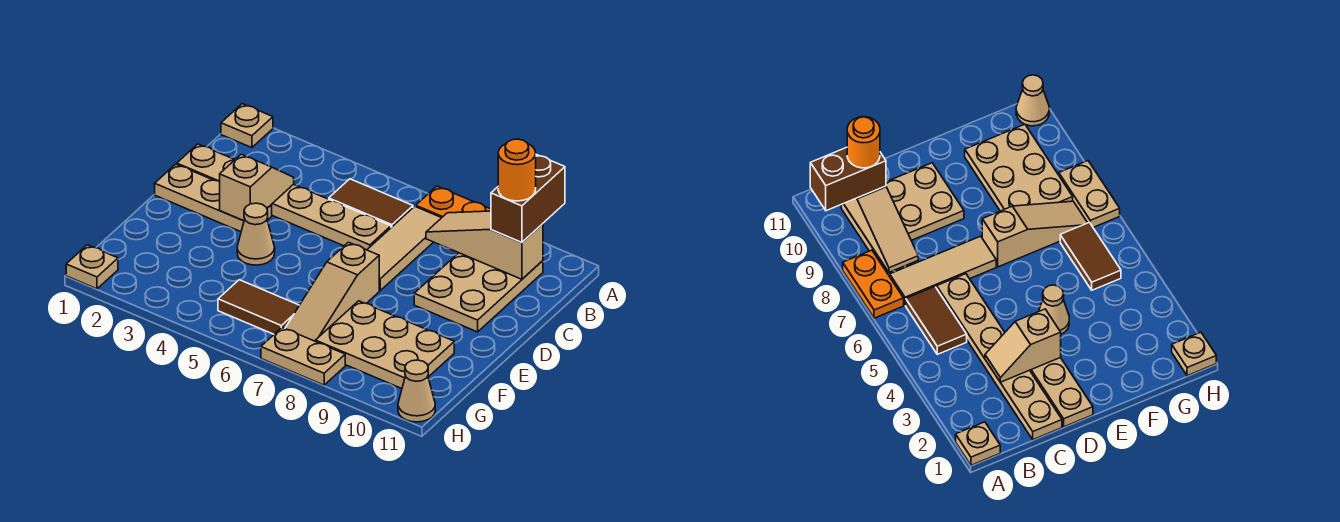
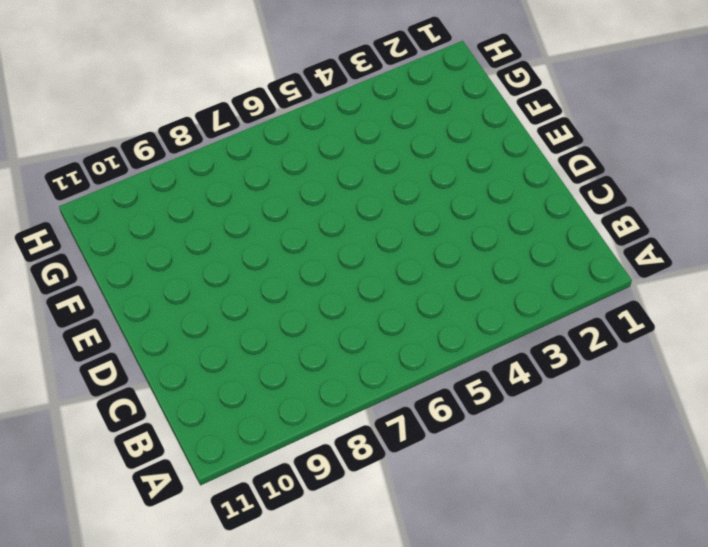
none -> tan 1x1 plate [221,104,273,148]
none -> orange 1x2 plate [416,186,491,218]
none -> brown 1x2 tile [329,179,413,227]

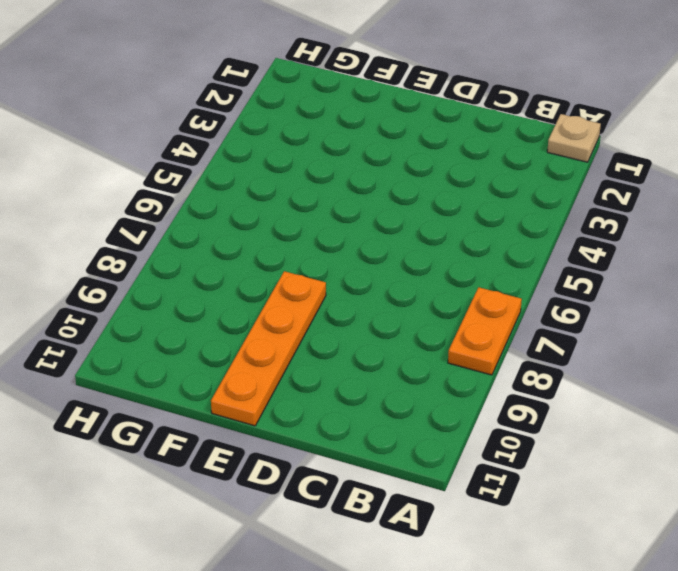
orange 1x4 plate [211,271,326,426] -> none
none -> brown 1x2 tile [329,179,413,227]
none -> tan 1x3 tile [367,206,441,291]
none -> tan 2x3 plate [414,253,543,332]

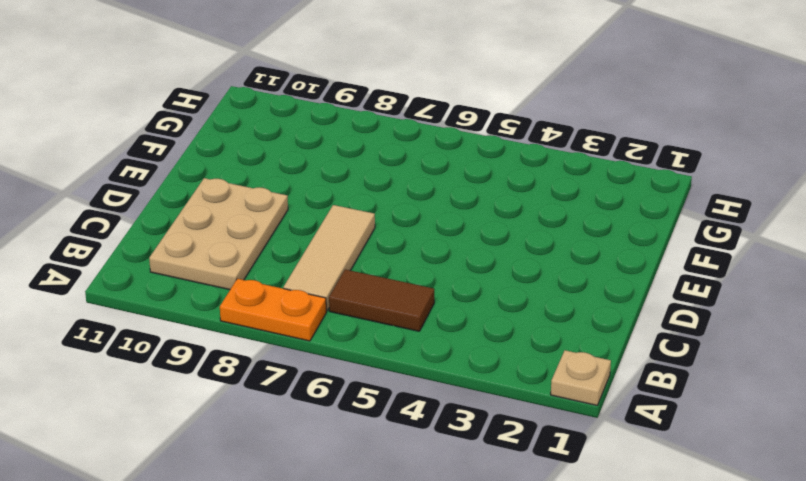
none -> tan 1x6 plate [177,144,391,250]
none -> tan 1x3 plate [155,164,272,232]
none -> tan 1x1 cone [237,203,275,265]

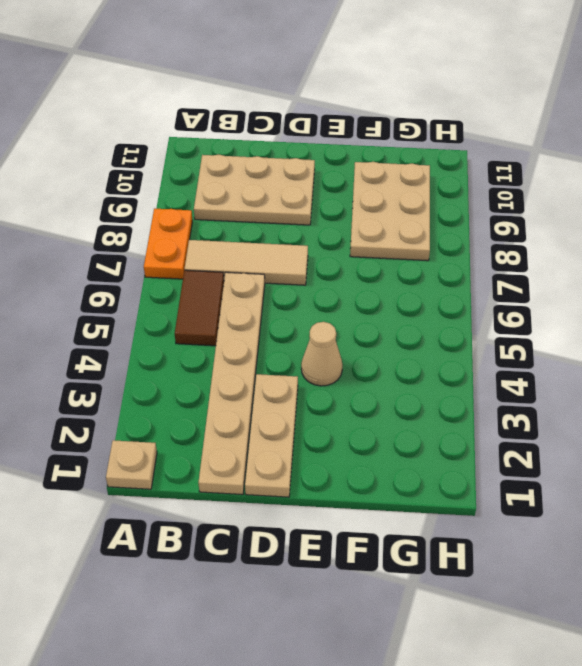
none -> tan 1x3 slope [285,242,379,341]
none -> brown 1x2 tile [218,280,299,334]
none -> tan 1x1 plate [66,245,118,289]

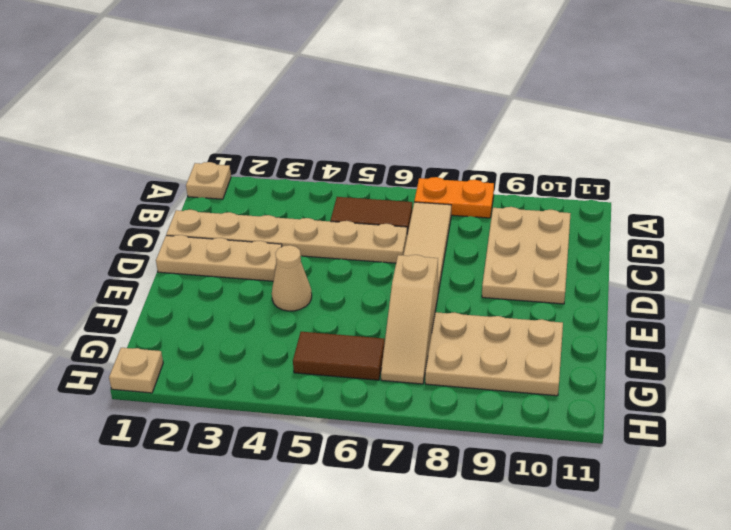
none -> tan 1x2 plate [261,328,345,385]
none -> tan 1x1 cone [398,360,435,422]
none -> tan 1x3 slope [426,211,543,279]

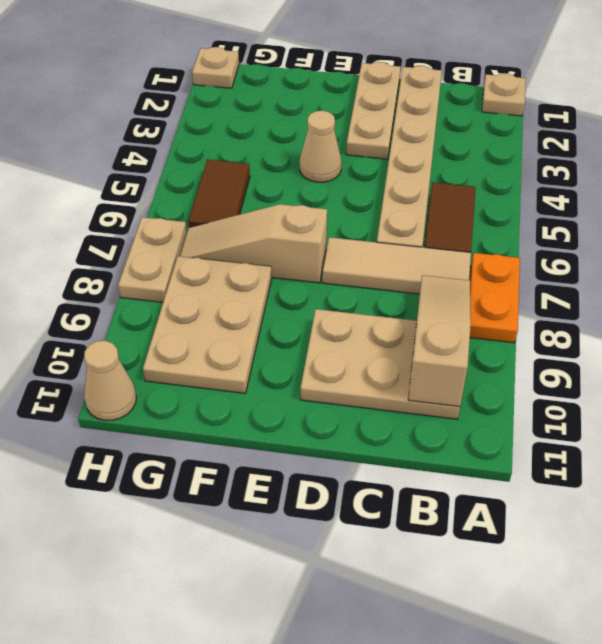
none -> tan 1x2 slope [220,154,294,221]
none -> brown 1x2 brick [491,155,565,243]
none -> orange 1x1 round brick [498,139,536,201]

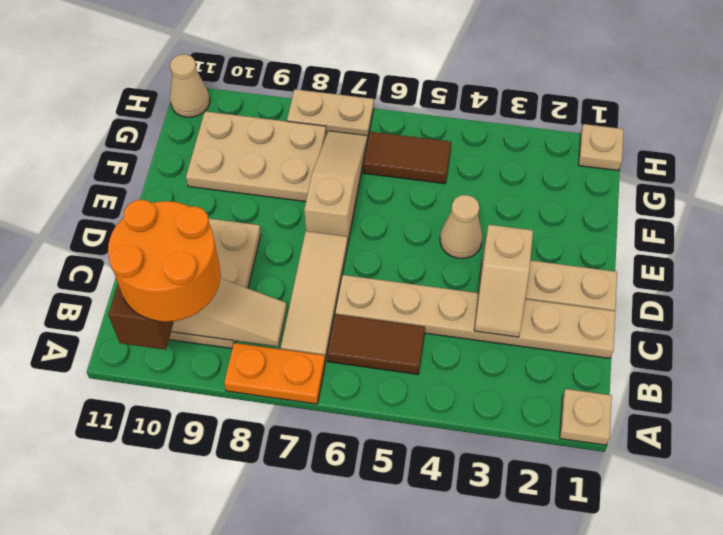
orange 2x2 round brick [108,200,221,322] -> orange 1x1 round brick [498,139,536,201]

